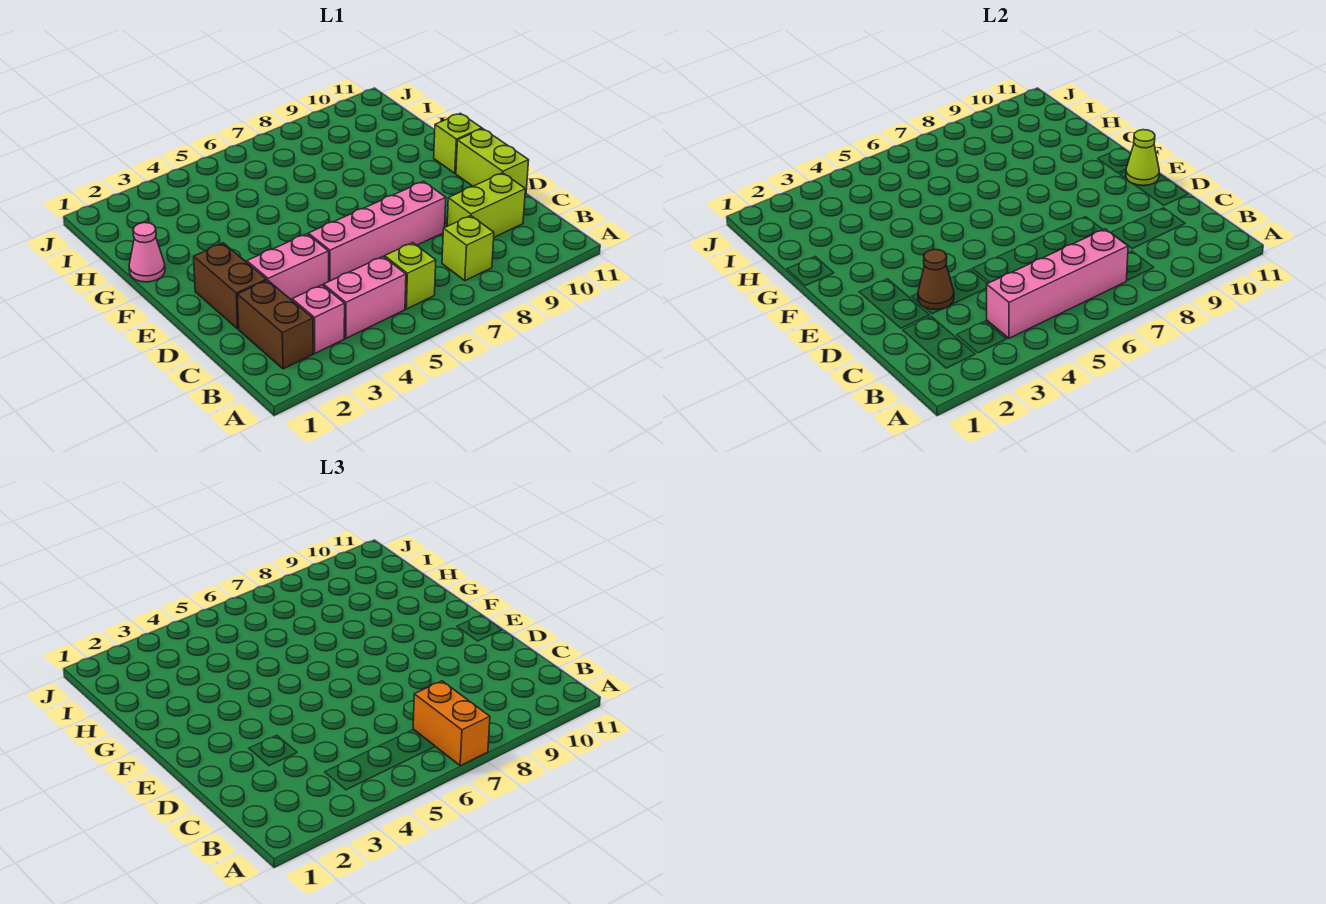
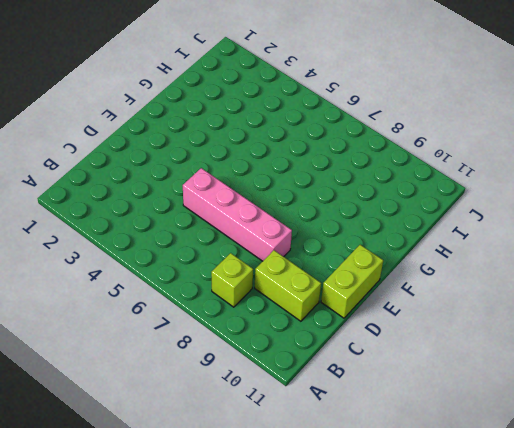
none -> brown 1x2 brick [237,280,313,369]
none -> pink 1x1 brick [292,285,345,353]
none -> pink 1x2 brick [324,257,406,338]

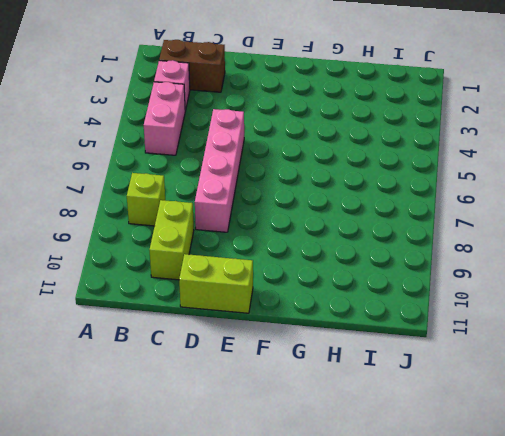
none -> lime 1x1 brick [385,243,436,309]
none -> brown 1x2 brick [194,243,267,329]
none -> pink 1x2 brick [247,234,329,300]

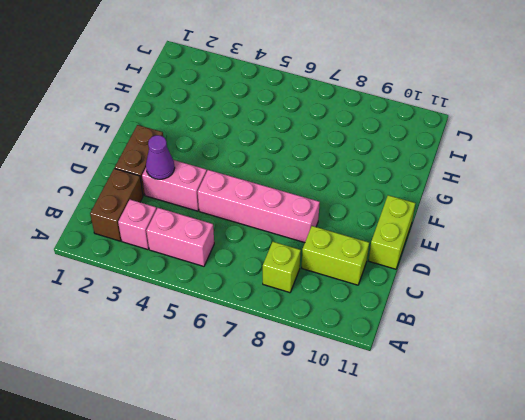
purple 1x1 cone [146,135,175,179] -> brown 1x1 cone [918,249,954,309]
none -> lime 1x1 brick [385,243,436,309]
none -> lime 1x1 brick [434,113,482,173]
none -> pink 1x1 cone [129,223,165,282]

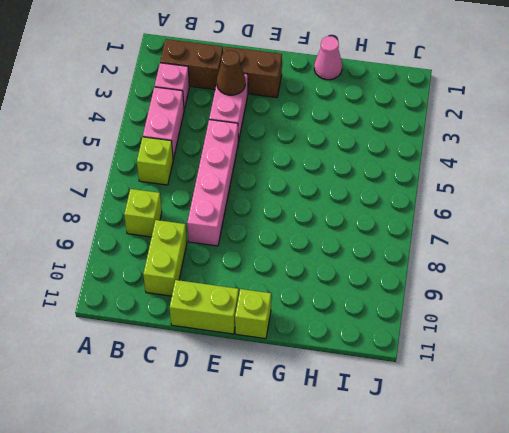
none -> pink 1x4 brick [987,229,1128,338]
none -> lime 1x1 cone [1126,130,1159,186]
none -> orange 1x2 brick [413,681,490,766]

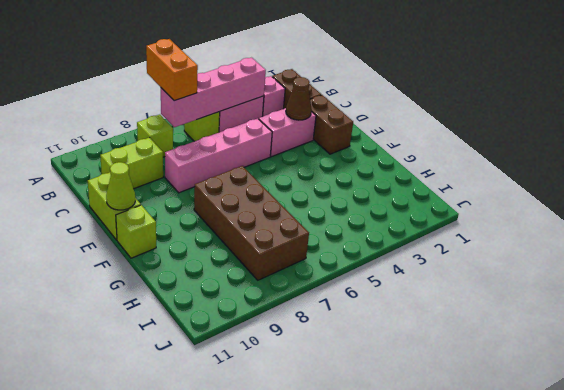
brown 2x4 brick [194,166,309,280] -> none
none -> pink 1x1 cone [129,223,165,282]

